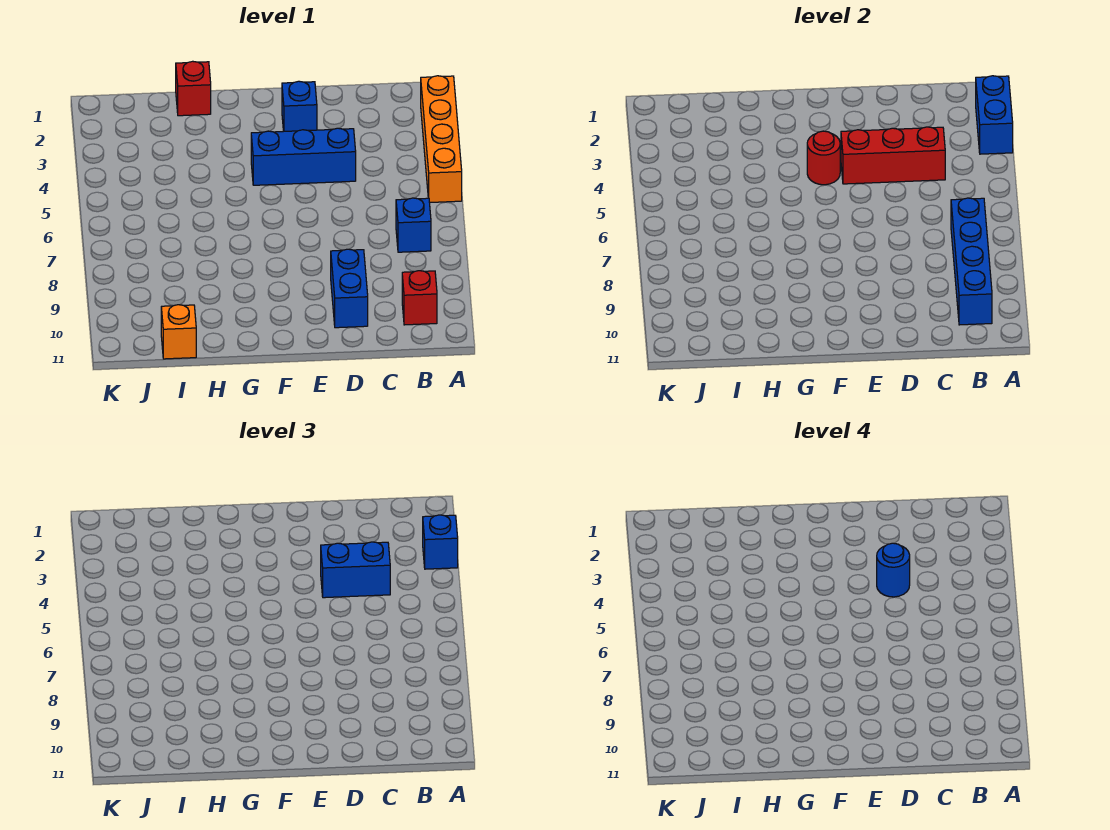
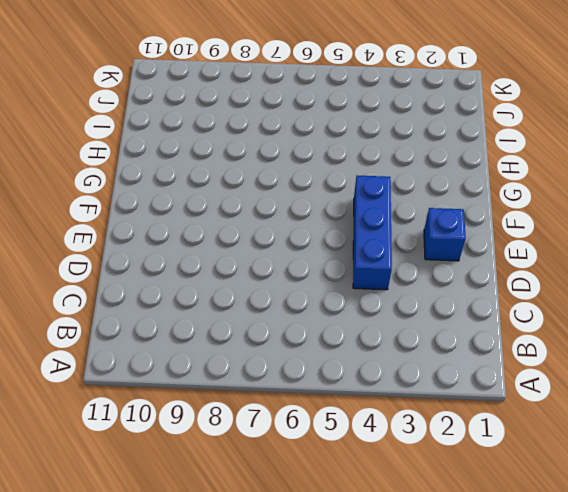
none -> orange 1x4 brick [421,76,462,203]
none -> blue 1x1 brick [396,198,431,252]
none -> red 1x1 brick [402,271,437,325]

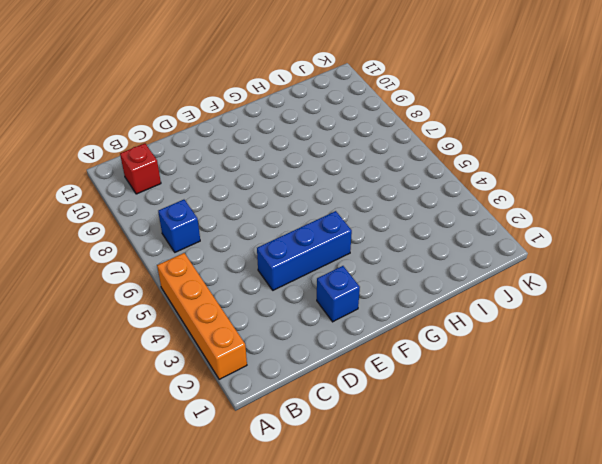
none -> blue 1x2 brick [331,249,368,328]
none -> red 1x1 brick [176,61,211,116]
none -> orange 1x1 brick [161,305,196,359]

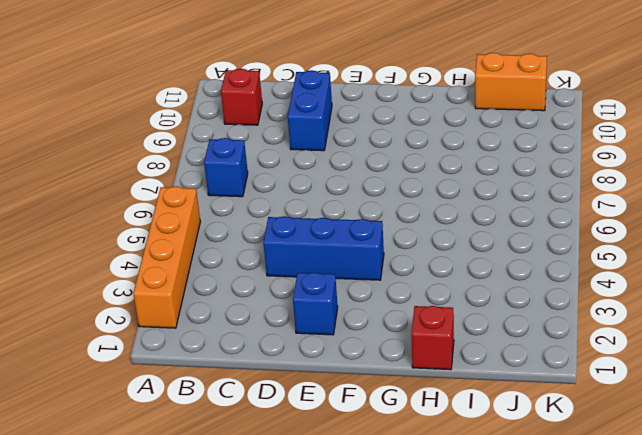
orange 1x2 brick [475,53,547,111] -> orange 1x1 brick [161,305,196,359]
none -> blue 1x2 brick [976,76,1013,154]
none -> blue 1x4 brick [951,198,992,325]
none -> red 1x3 brick [841,127,945,184]

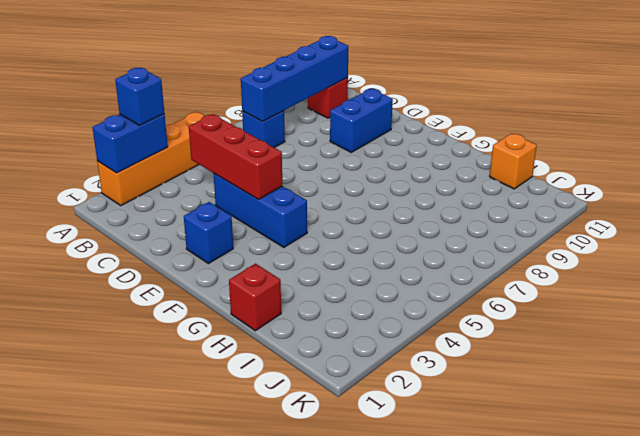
none -> red 1x1 round brick [807,131,840,185]
none -> blue 1x2 brick [321,542,390,598]
none -> blue 1x1 round brick [877,543,910,597]

